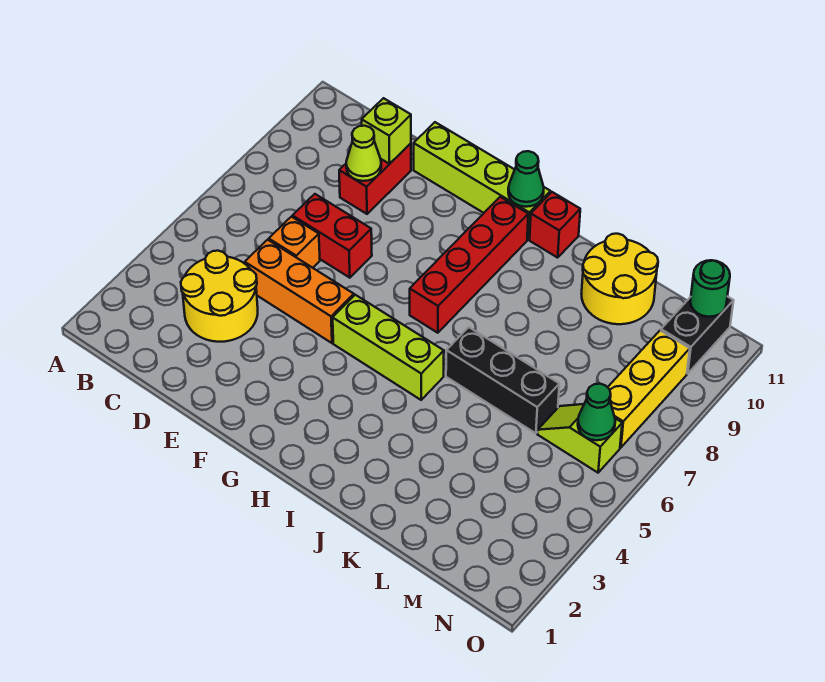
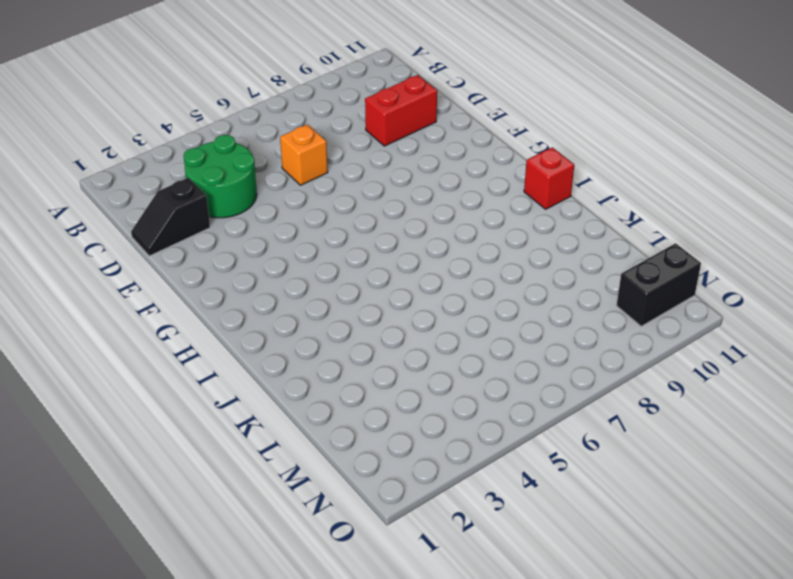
green 2x2 round brick [183,135,257,218] -> yellow 2x2 round brick [181,251,258,342]
black 1x2 slope [131,178,210,256] -> none
none -> orange 1x3 brick [245,240,354,343]
none -> red 1x2 brick [292,194,372,278]
none -> lime 1x4 brick [414,122,551,240]

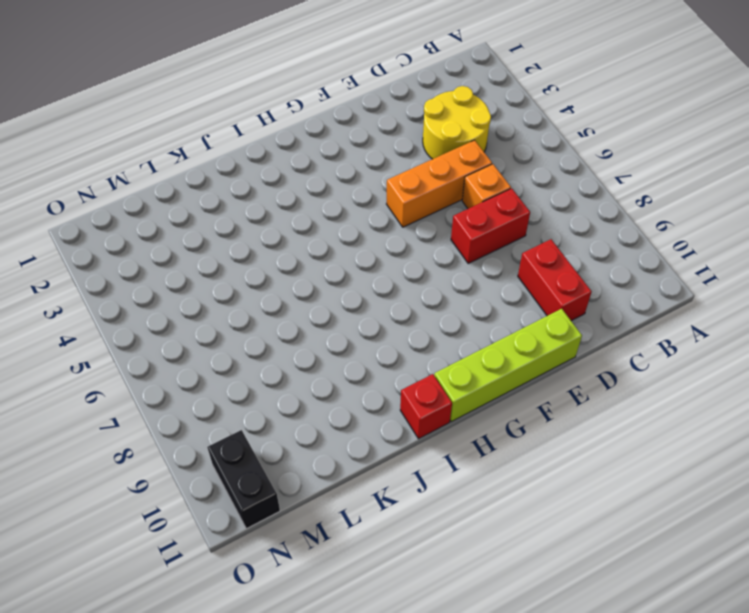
none -> lime 1x3 brick [333,295,444,400]
none -> red 1x4 brick [410,197,528,333]
none -> black 1x3 brick [446,327,559,433]

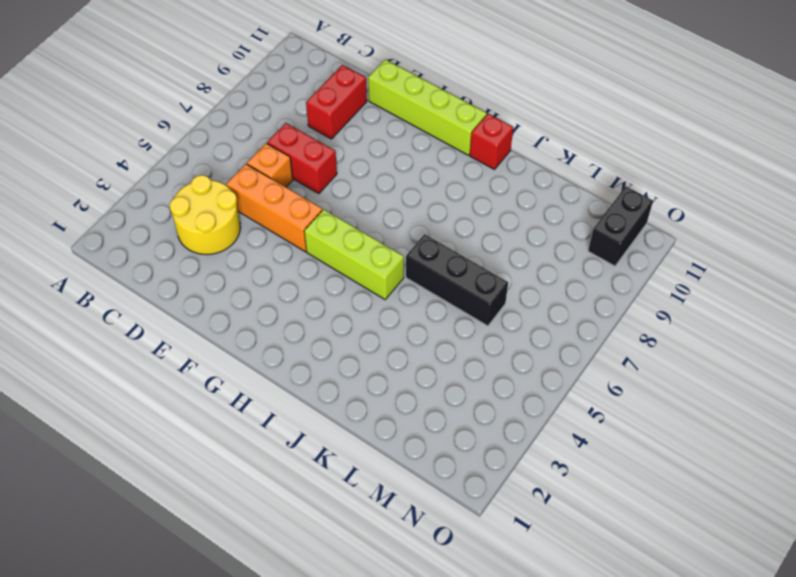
none -> red 1x4 brick [410,197,528,333]
none -> yellow 2x2 round brick [582,234,658,324]
none -> lime 1x2 slope [537,404,622,473]

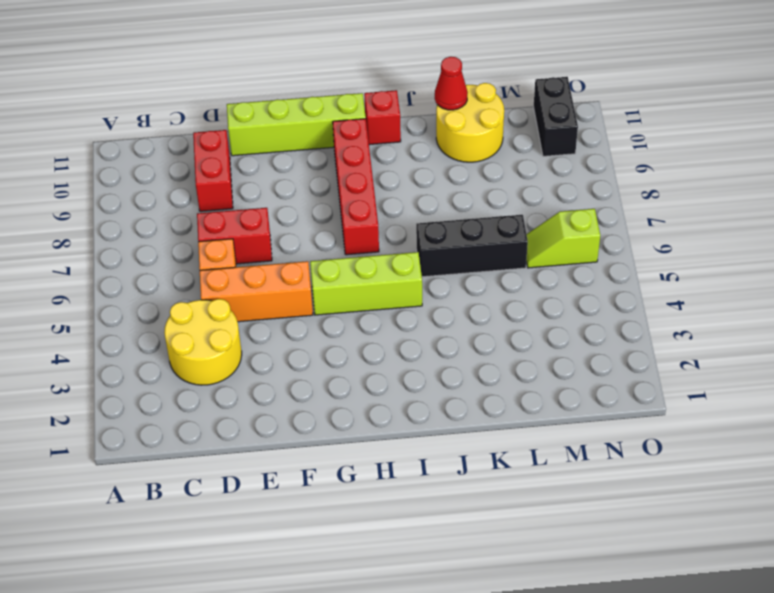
red 1x1 cone [435,57,468,110] -> none
none -> yellow 1x3 brick [608,331,690,448]
none -> lime 1x1 cone [346,126,381,181]
none -> lime 1x1 brick [362,98,411,164]

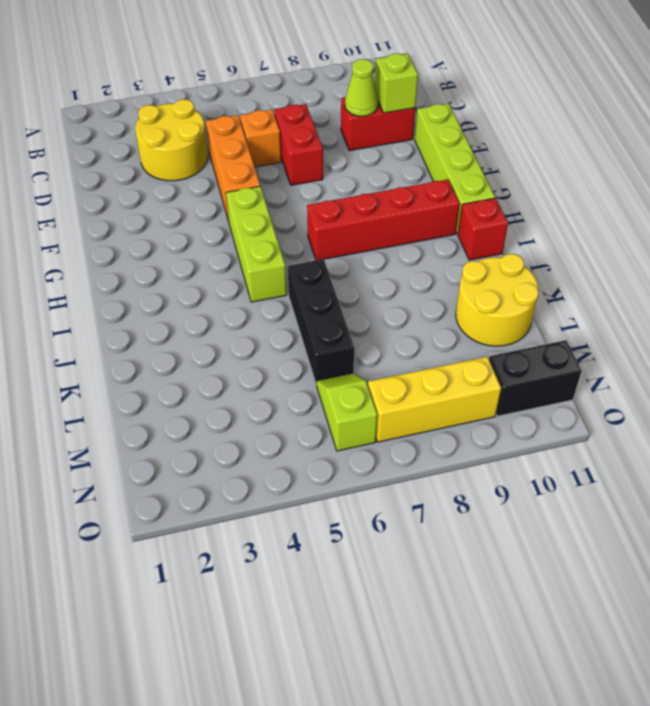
none -> green 1x1 cone [508,151,544,207]
none -> green 1x1 cone [578,384,615,440]
none -> green 1x1 round brick [690,260,730,317]

